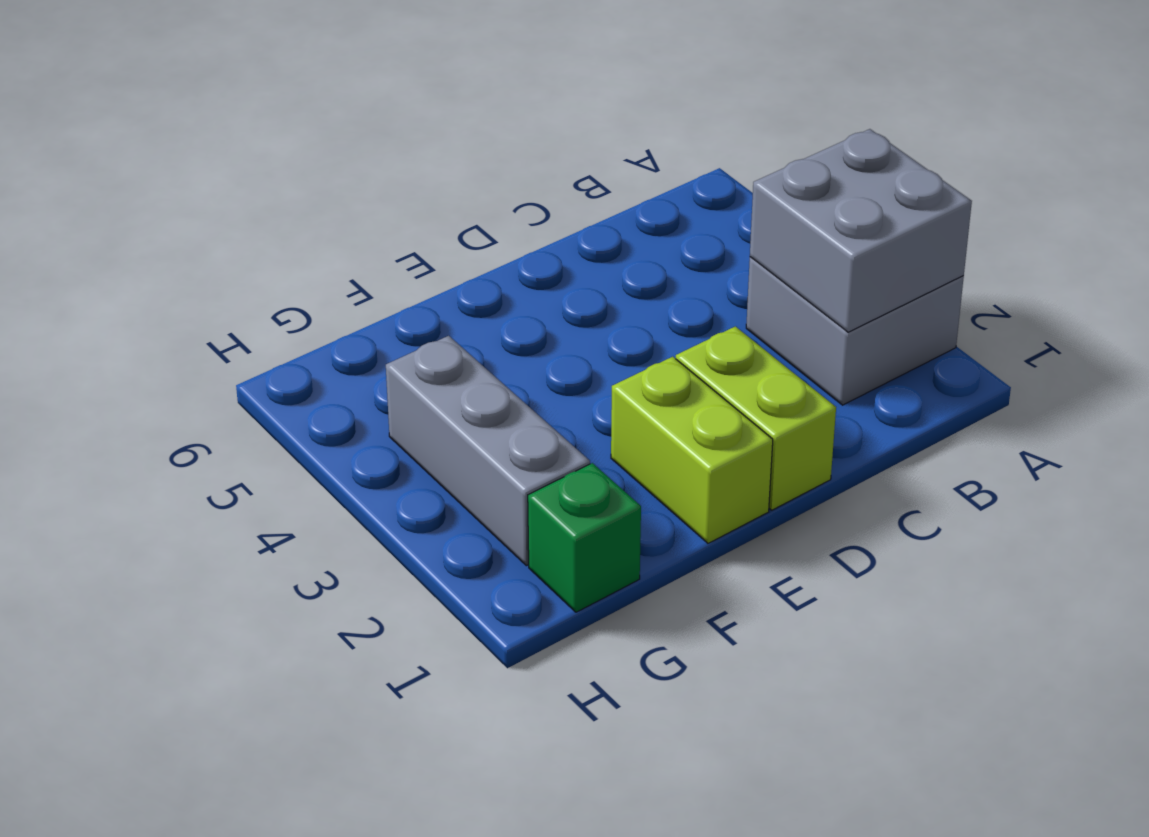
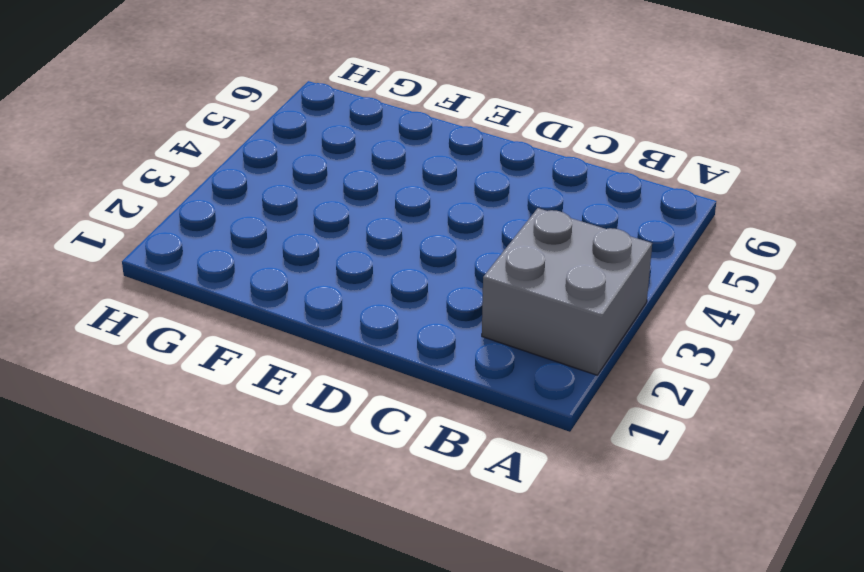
none -> lime 1x2 brick [676,326,836,510]
none -> lime 1x2 brick [611,357,773,543]

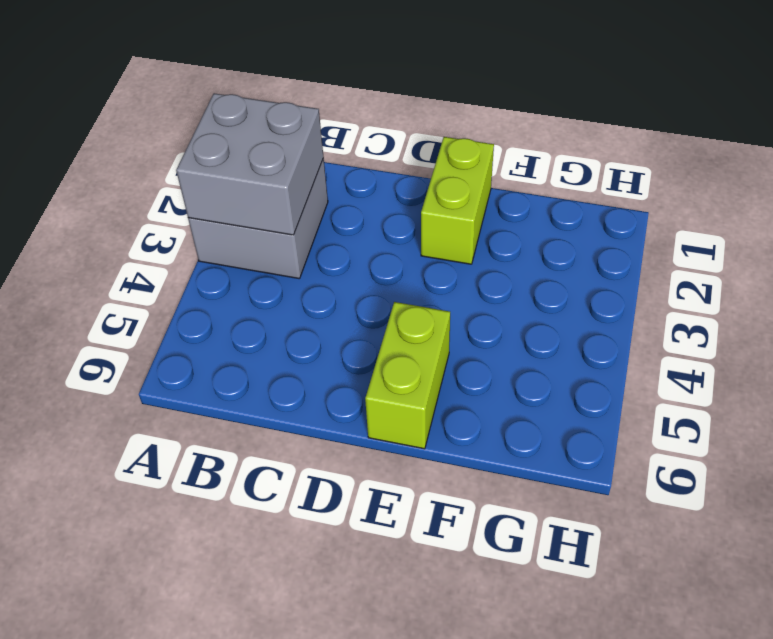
lime 1x2 brick [365,302,450,449] -> lime 1x2 brick moved to [676,326,836,510]
none -> green 1x1 brick [528,463,641,612]
none -> grey 1x3 brick [386,336,590,566]

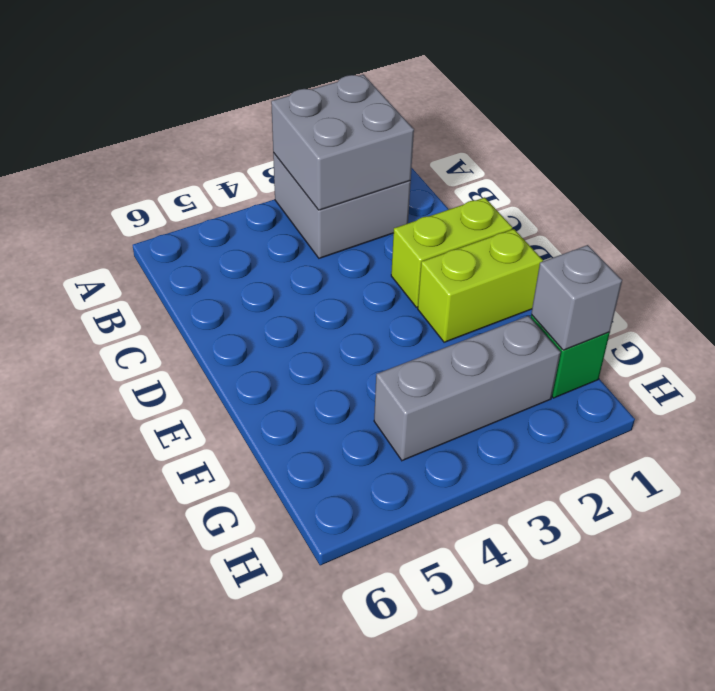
grey 1x1 brick [531,245,622,350] -> none

